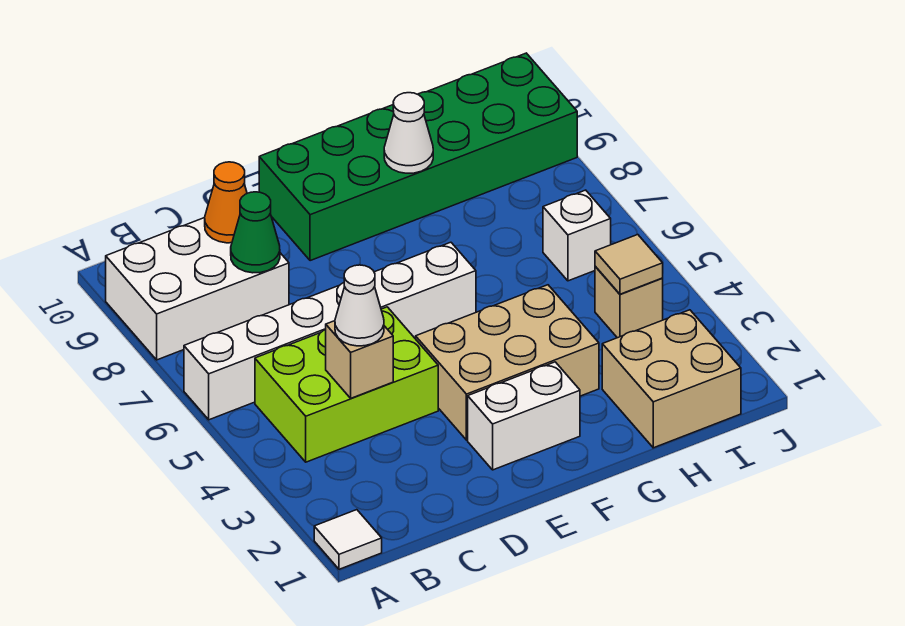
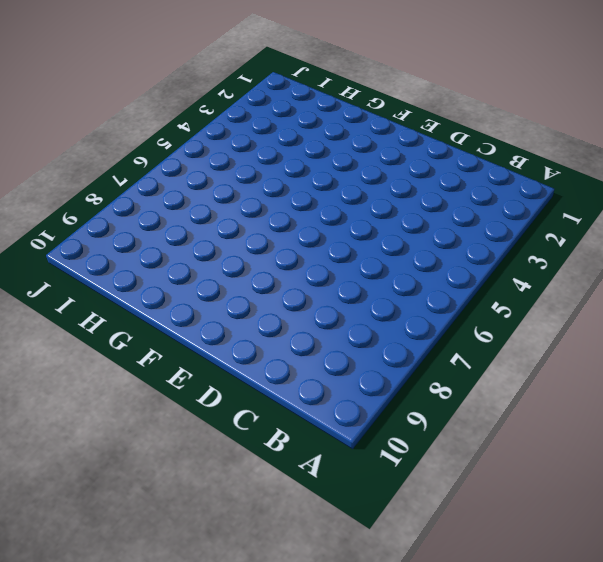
none -> white 1x1 tile [314,510,382,569]
none -> white 1x6 brick [184,242,476,420]
none -> white 2x3 brick [106,218,289,360]

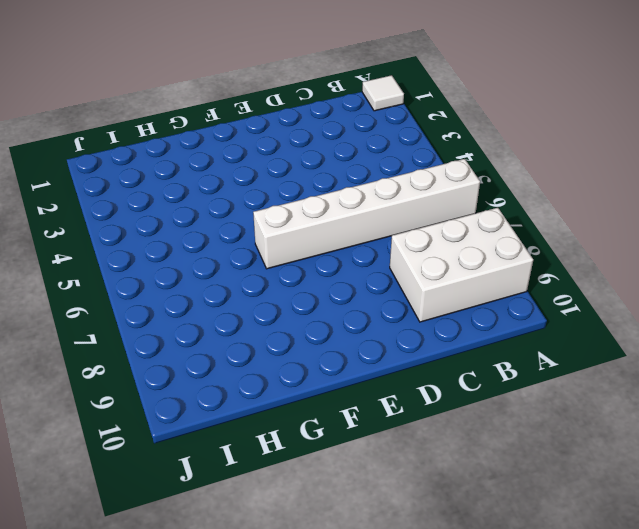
none -> lime 2x3 brick [255,307,438,462]
none -> white 1x2 brick [468,362,580,470]
none -> tan 2x3 brick [416,285,599,440]

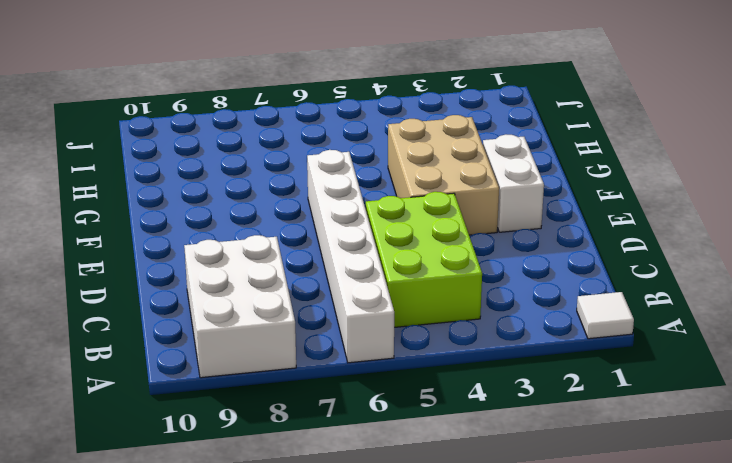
none -> green 2x6 brick [259,53,577,261]
none -> tan 2x2 brick [602,310,741,448]
none -> tan 1x1 brick [595,267,663,338]

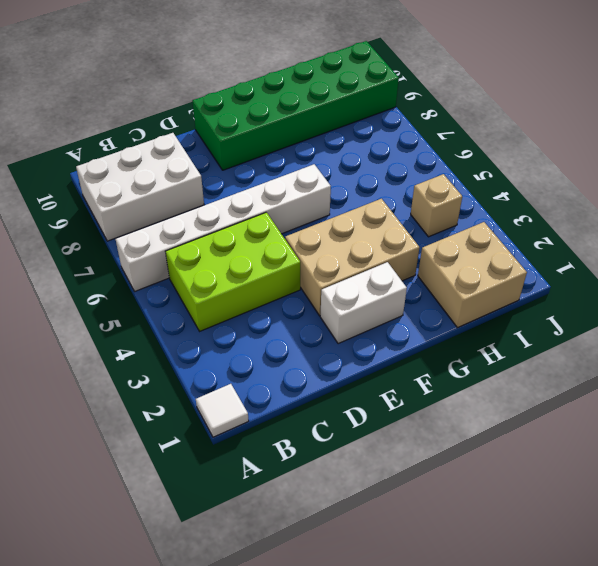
none -> white 1x1 brick [543,190,611,281]
none -> tan 1x1 brick [326,321,393,398]
none -> green 1x1 cone [231,192,280,273]

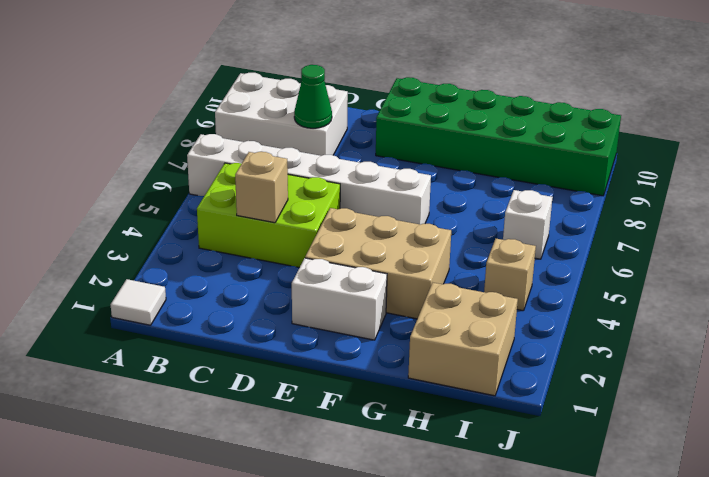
none -> orange 1x1 cone [205,162,247,243]
none -> white 1x1 cone [384,93,433,173]
none -> tan 1x1 tile [595,235,663,294]

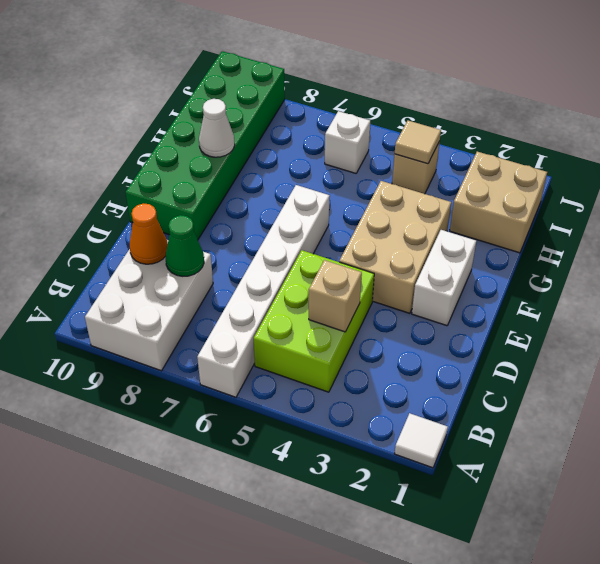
none -> white 1x1 cone [335,265,384,346]

